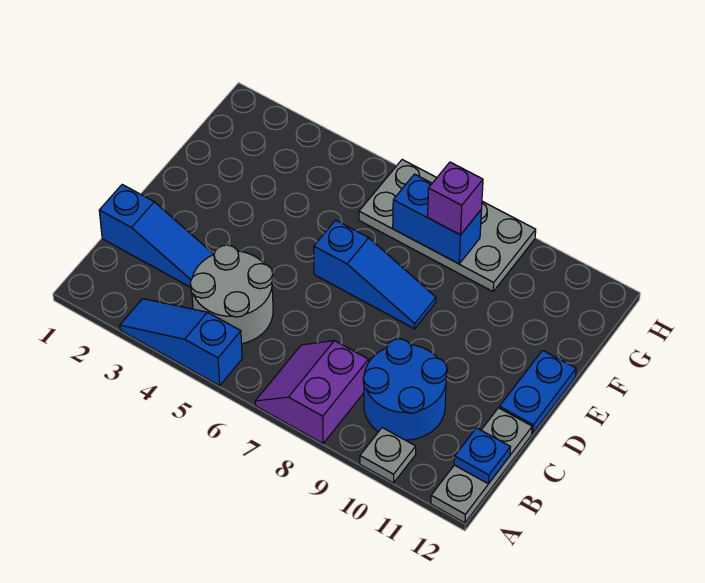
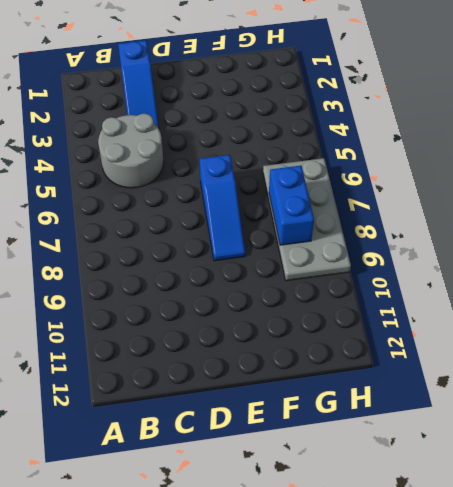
none -> blue 1x3 slope [120,299,242,386]
none -> purple 2x2 slope [255,341,369,443]
none -> grey 1x1 plate [360,428,416,483]

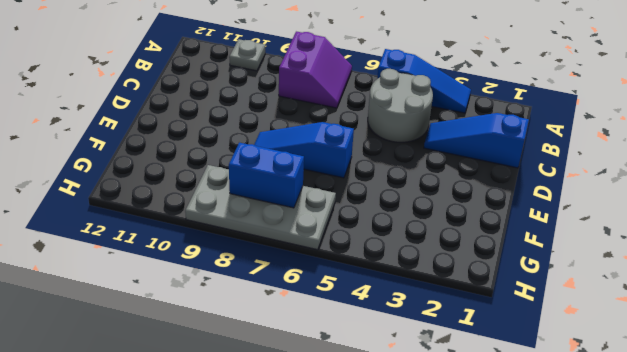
none -> grey 1x3 plate [431,408,532,523]
none -> blue 2x2 round brick [363,339,447,440]
none -> blue 1x2 plate [499,350,576,434]

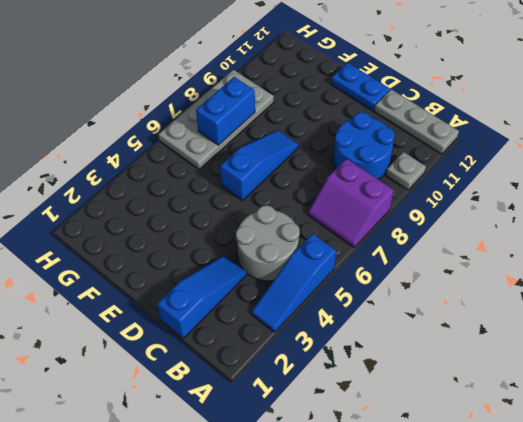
none -> blue 1x1 plate [454,428,510,484]
none -> purple 1x1 brick [428,162,483,235]

